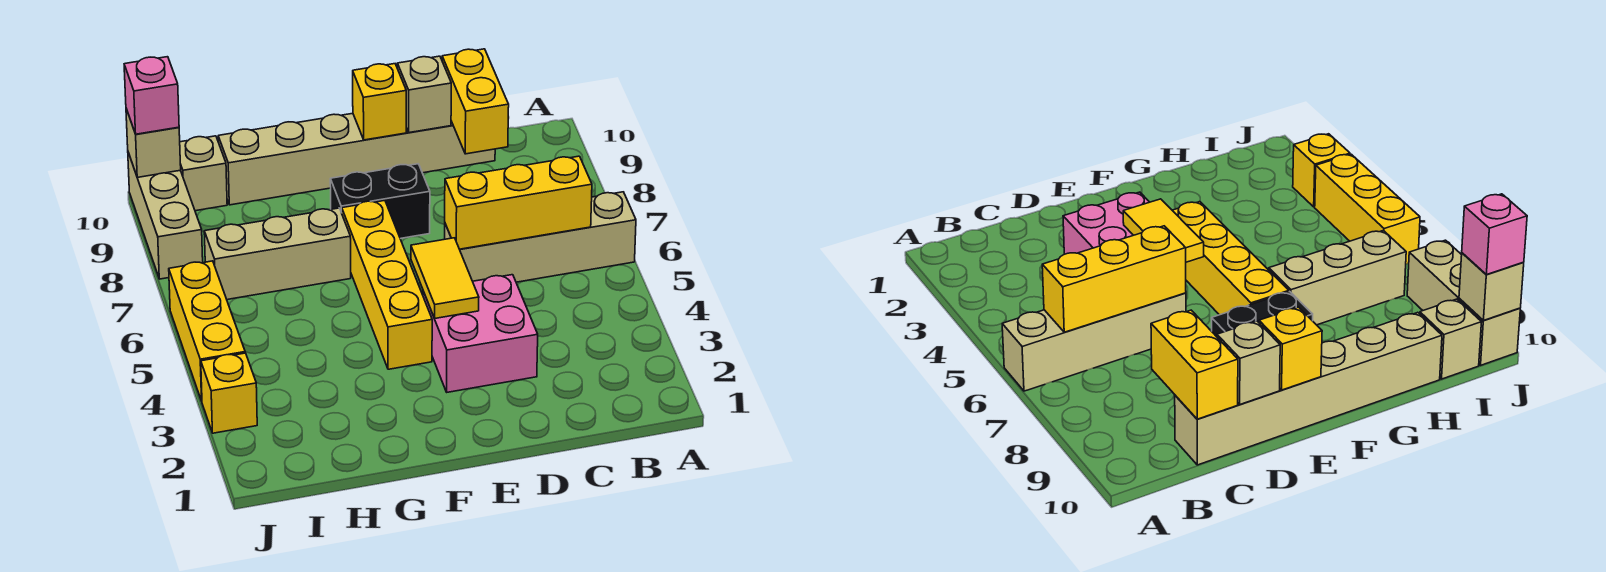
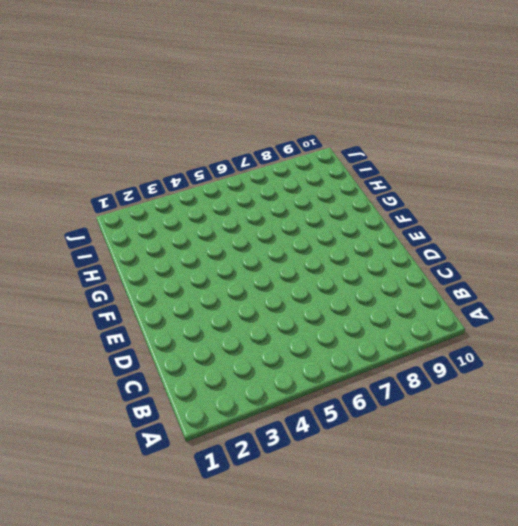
none -> tan 1x4 brick [445,192,636,282]
none -> tan 1x6 brick [218,113,495,205]
none -> pink 2x2 brick [423,275,538,392]

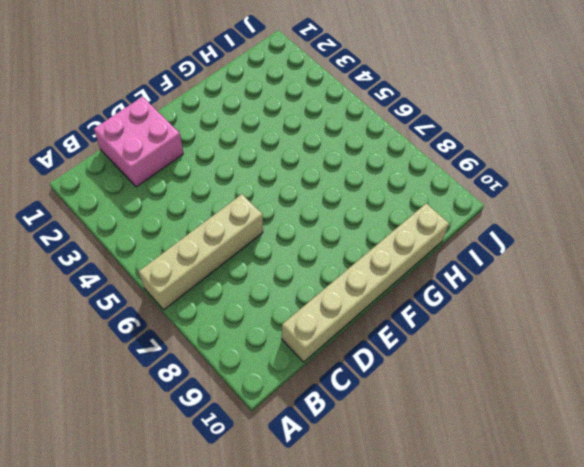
pink 2x2 brick [94,97,183,187] -> pink 2x2 brick moved to [423,275,538,392]
none -> black 1x2 brick [330,164,430,239]
none -> yellow 1x4 brick [342,200,432,369]
none -> tan 1x3 brick [204,208,351,300]

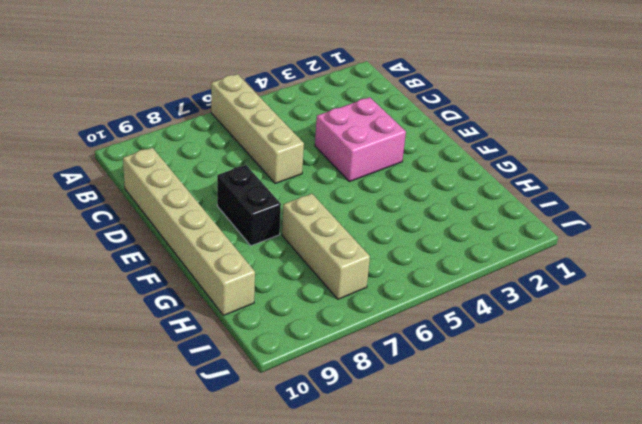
none -> yellow 1x4 brick [342,200,432,369]
none -> tan 1x1 brick [180,136,227,211]
none -> yellow 1x1 brick [201,353,257,433]

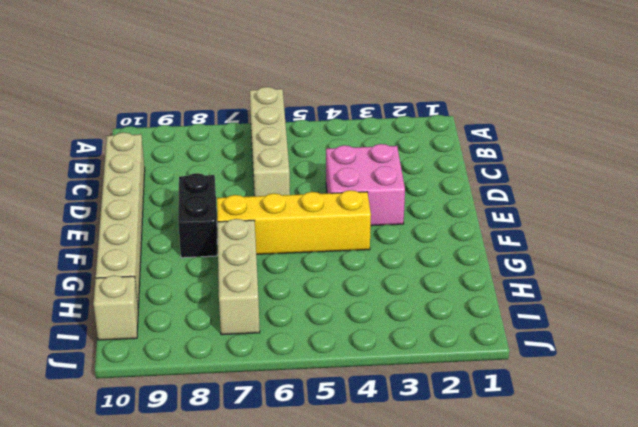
none -> yellow 1x1 brick [201,353,257,433]
none -> yellow 1x3 brick [169,261,245,401]
none -> tan 1x3 brick [128,153,203,279]

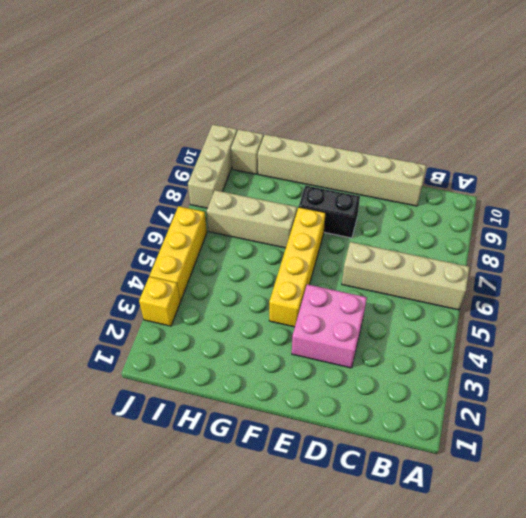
none -> yellow 1x3 brick [445,156,592,249]
none -> yellow 1x2 brick [442,49,509,154]
none -> tan 1x1 brick [397,56,451,133]

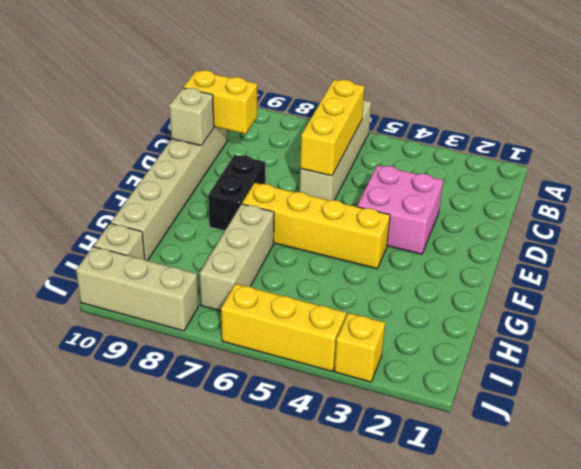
none -> yellow 1x2 tile [411,238,479,318]
none -> yellow 1x1 brick [353,64,406,140]
none -> tan 1x1 brick [126,109,181,177]

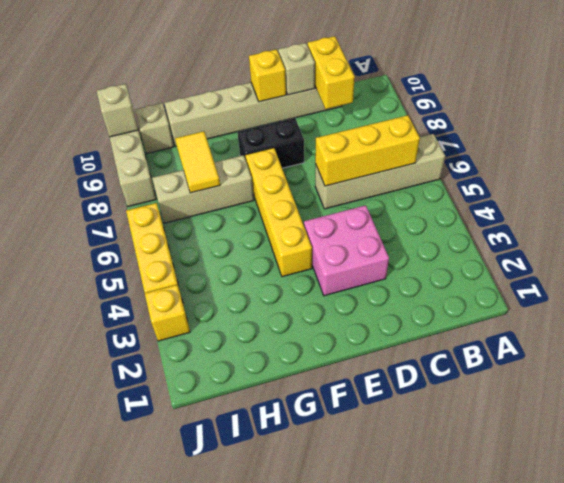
yellow 1x2 tile [175,131,220,193] -> yellow 1x2 tile moved to [411,238,479,318]
none -> pink 1x1 brick [124,57,179,134]

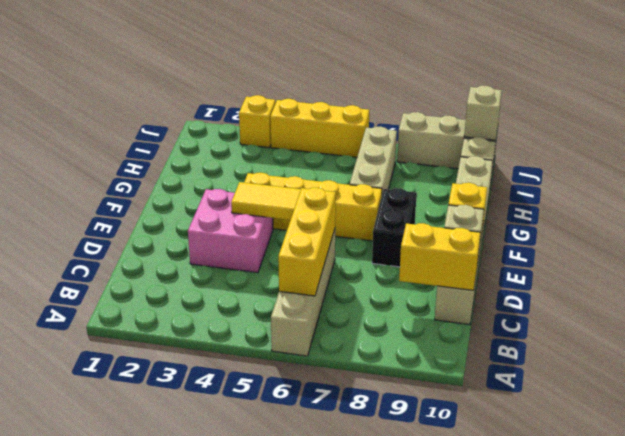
none -> pink 1x1 brick [124,57,179,134]

